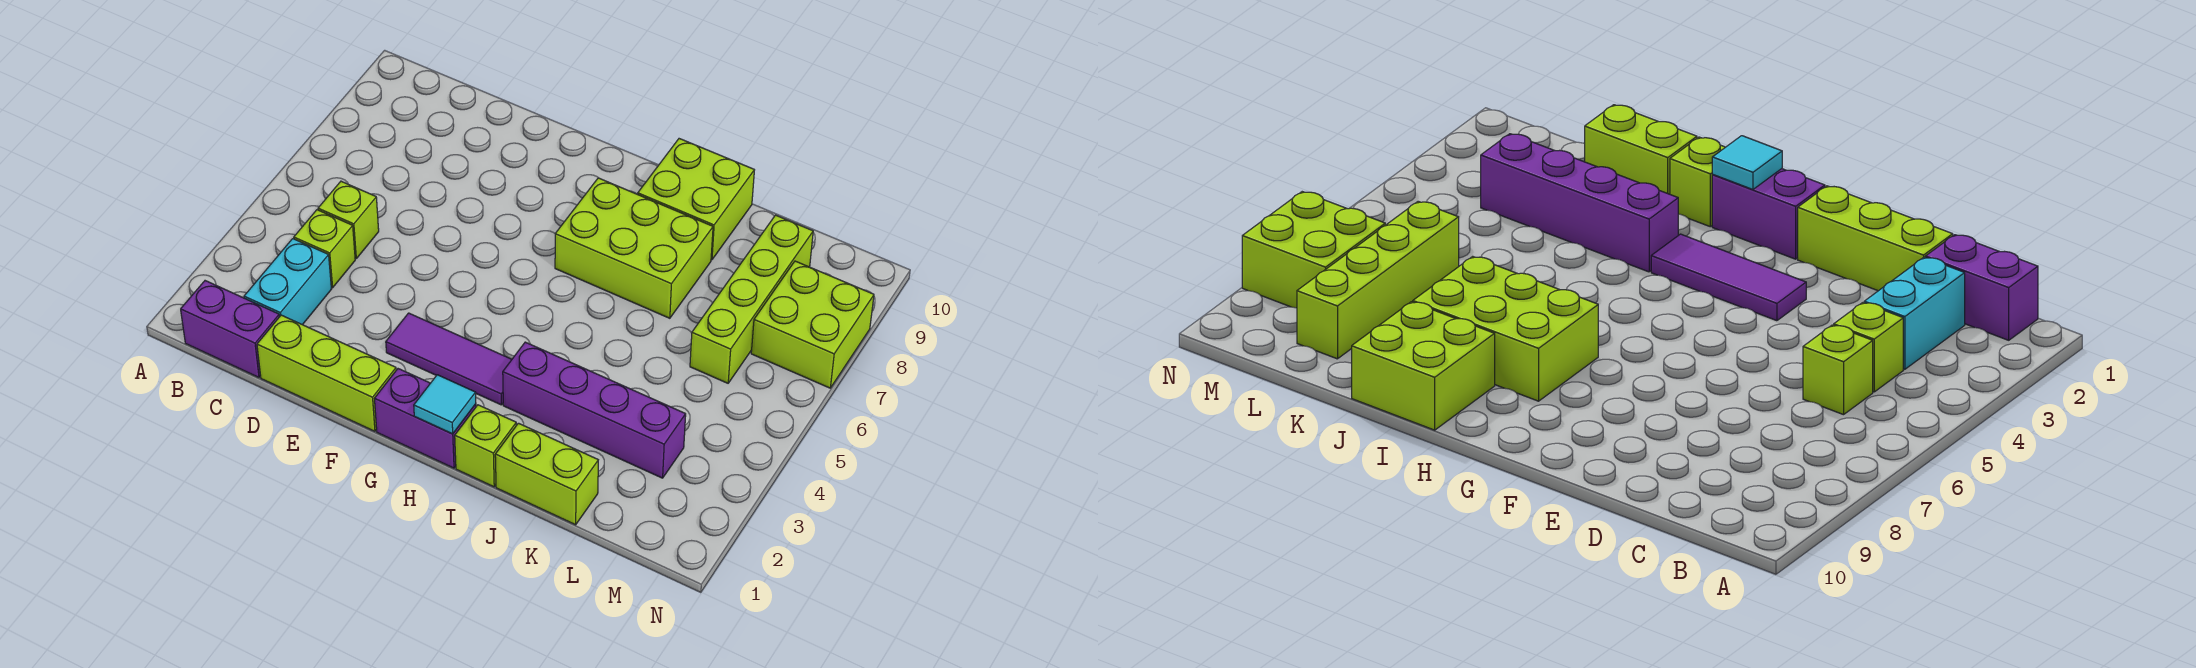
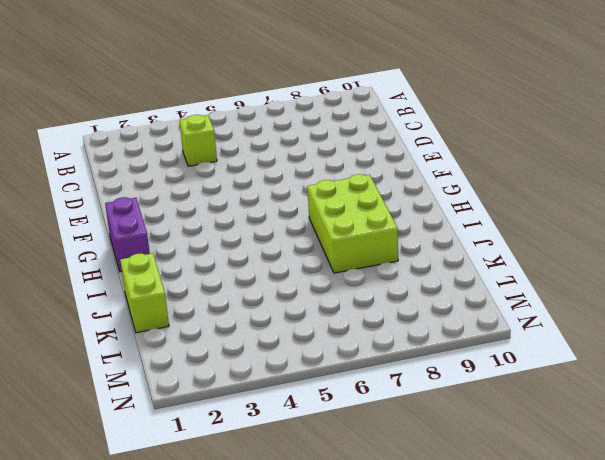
none -> purple 1x2 brick [181,281,279,377]
none -> cyan 1x2 brick [244,239,331,325]
none -> lime 1x1 brick [318,181,379,258]

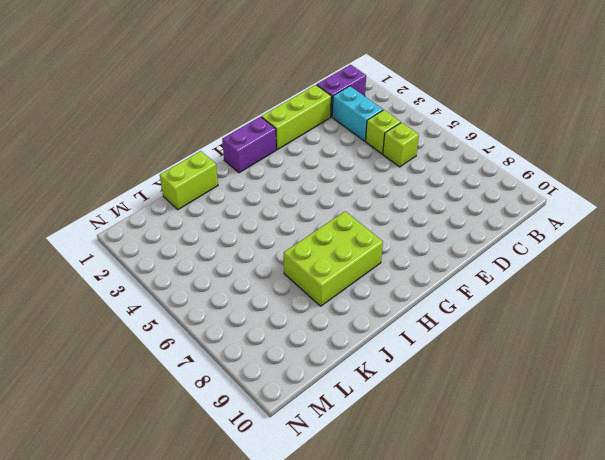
none -> purple 1x3 tile [386,313,512,405]
none -> lime 1x1 brick [455,405,516,487]
none -> purple 1x4 brick [503,342,686,478]

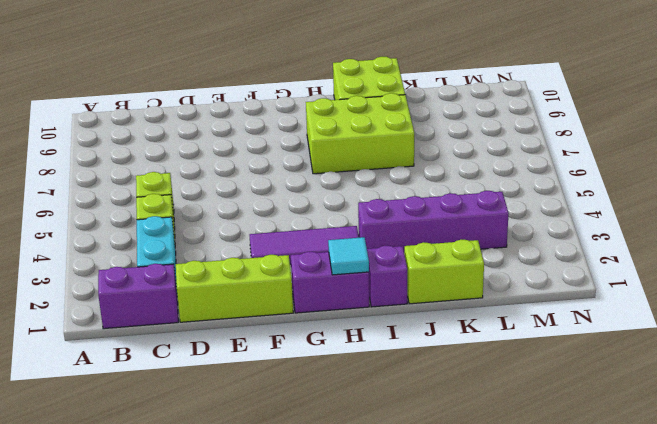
purple 1x1 brick [367,246,407,307] -> lime 1x1 brick [455,405,516,487]
none -> lime 1x4 brick [690,215,813,383]
none -> lime 2x2 brick [751,261,874,388]

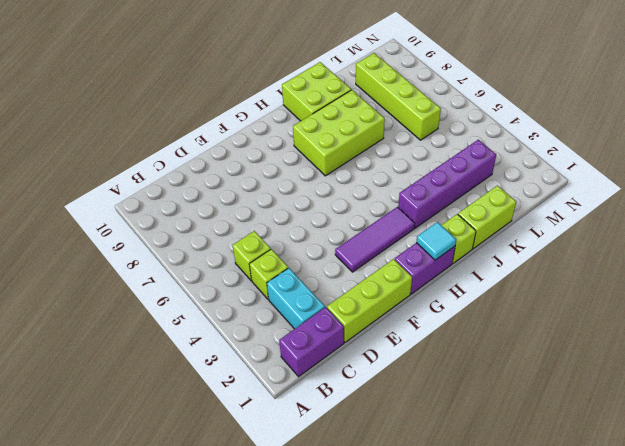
none -> lime 2x2 brick [751,261,874,388]

